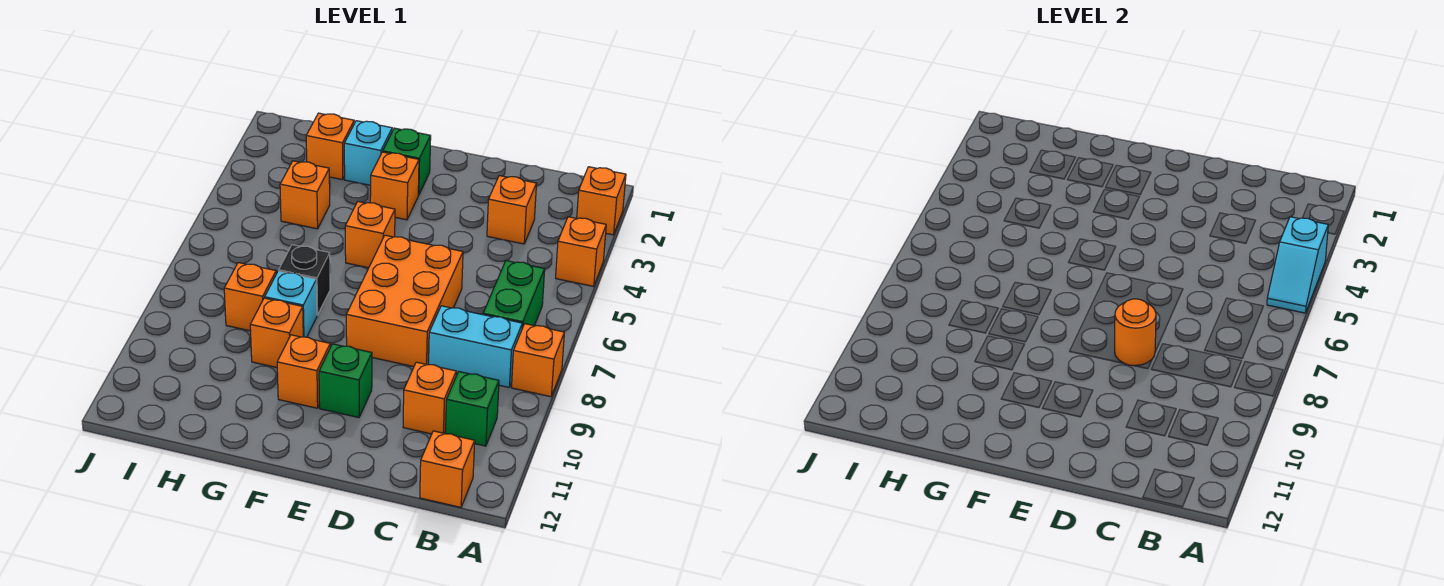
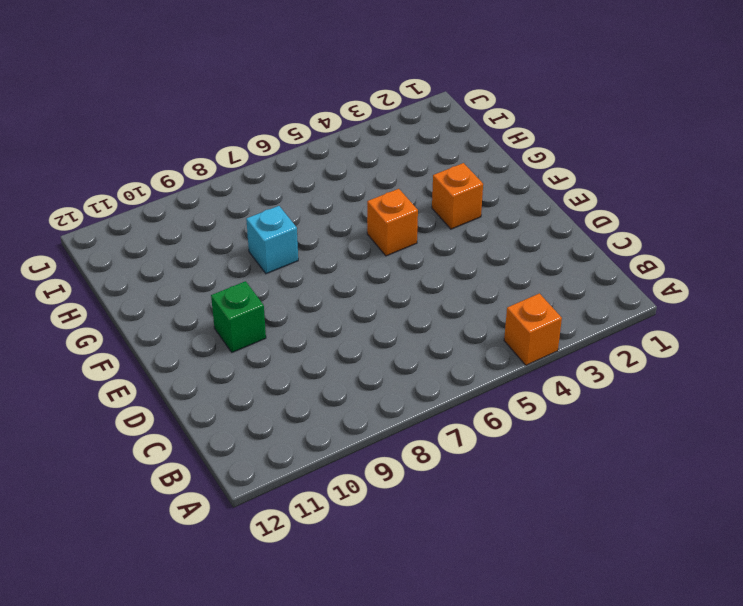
none -> orange 1x1 brick [577,167,626,235]
none -> orange 1x1 brick [512,324,564,397]
none -> green 1x2 brick [483,260,545,328]

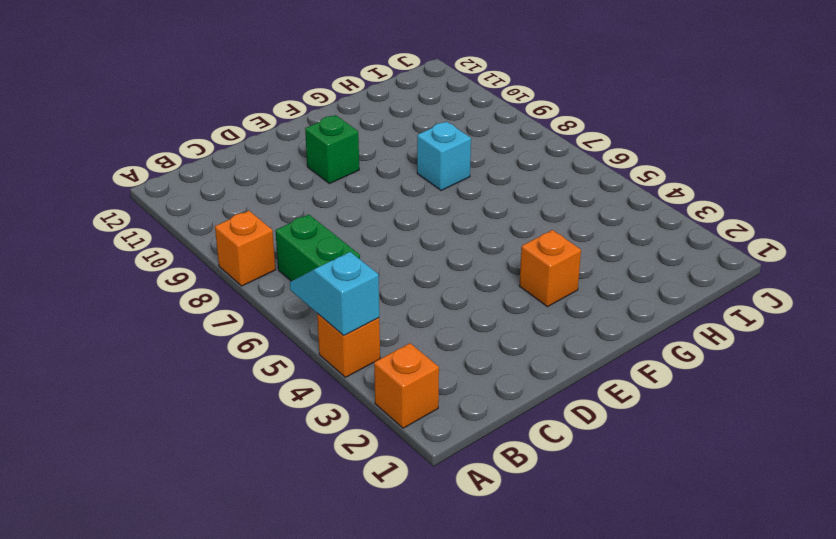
none -> cyan 1x2 brick [429,306,522,387]
none -> green 1x1 brick [446,372,499,446]
none -> orange 1x1 brick [420,431,475,507]

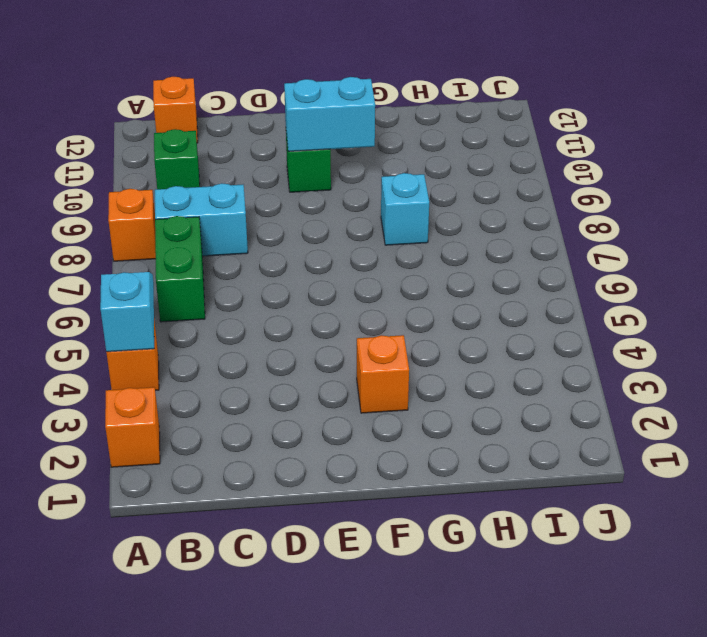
cyan 1x2 brick [284,77,375,151] -> none
none -> orange 1x1 brick [487,176,537,244]
none -> orange 1x1 brick [403,362,456,434]
none -> orange 2x3 brick [346,235,463,367]

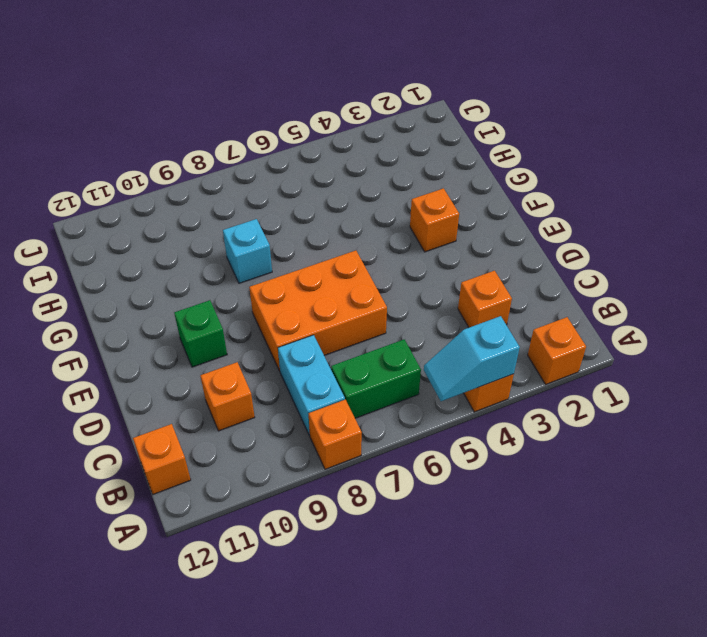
none -> green 1x1 brick [446,372,499,446]
none -> green 1x1 brick [383,128,431,195]
none -> orange 1x1 brick [345,202,395,268]

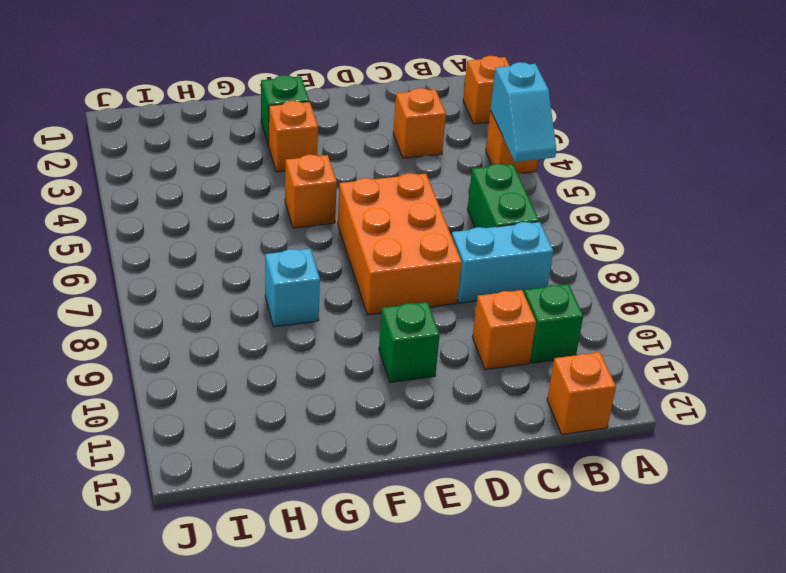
none -> orange 1x1 brick [512,324,564,397]
none -> orange 1x1 brick [277,335,330,408]
none -> cyan 1x1 brick [344,121,392,185]

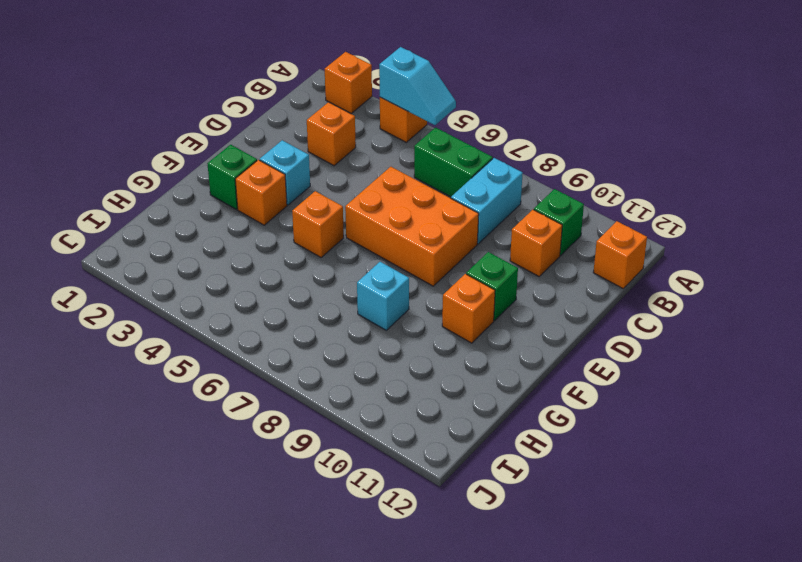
cyan 1x1 brick [260,140,310,205] -> cyan 1x1 brick moved to [344,121,392,185]
none -> orange 1x1 brick [512,324,564,397]
none -> black 1x1 brick [279,245,330,315]
none -> orange 1x1 brick [250,298,303,367]

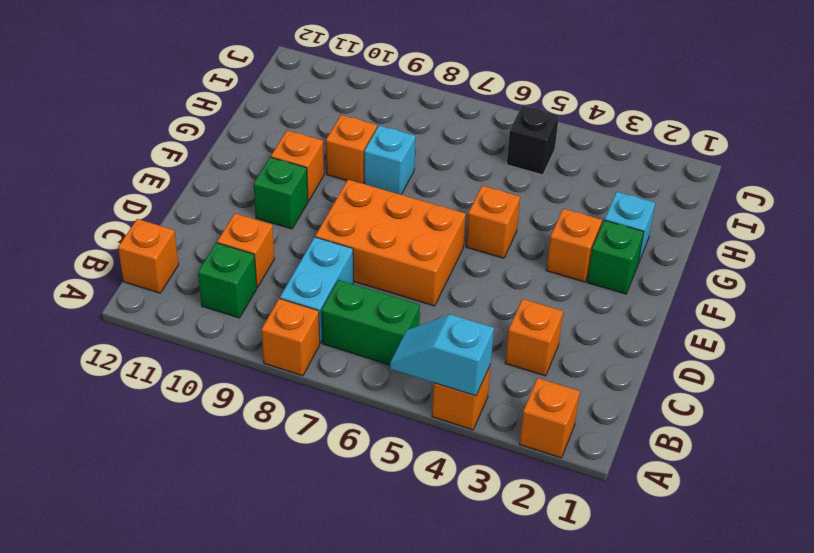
black 1x1 brick [507,105,559,175] -> black 1x1 brick moved to [279,245,330,315]
none -> orange 1x1 brick [306,113,354,180]
none -> orange 1x1 brick [280,161,330,229]
none -> orange 1x1 brick [224,263,276,331]

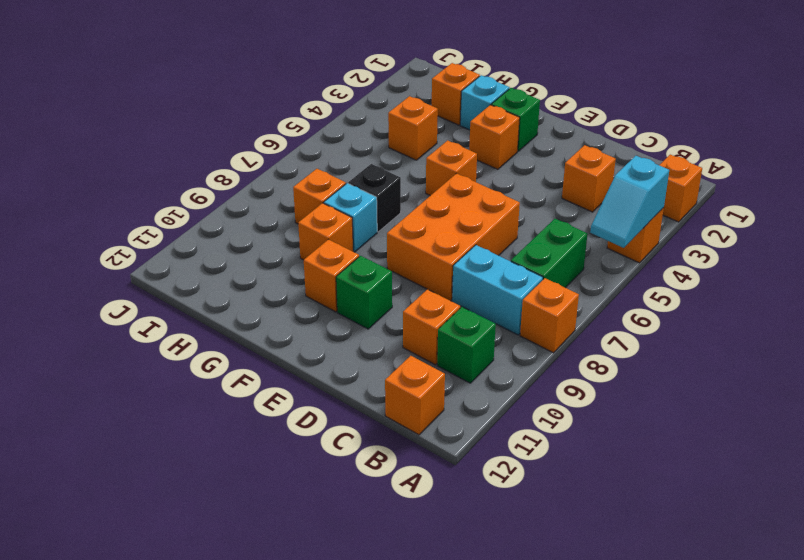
none -> orange 1x1 round brick [1115,299,1156,366]

